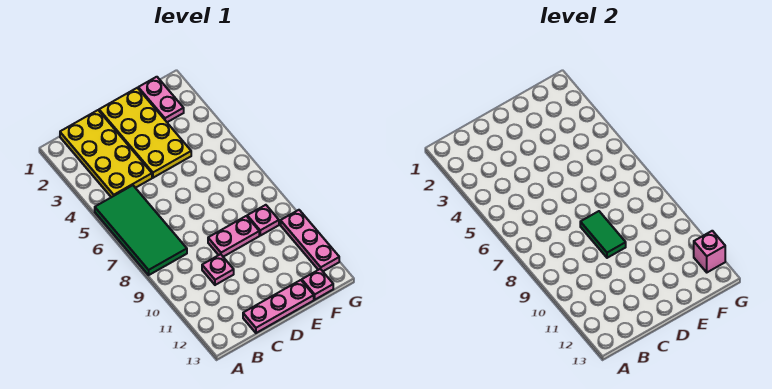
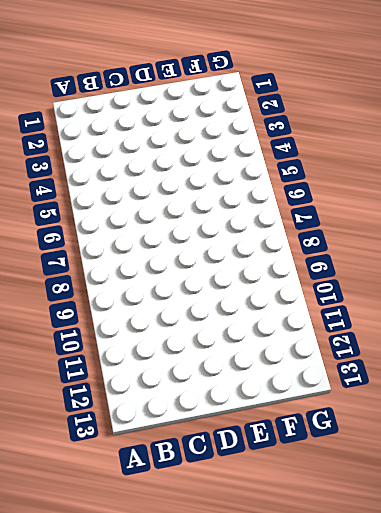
none -> green 2x4 tile [95,185,187,275]
none -> yellow 2x4 plate [60,110,152,197]
none -> pink 1x1 plate [202,254,234,285]

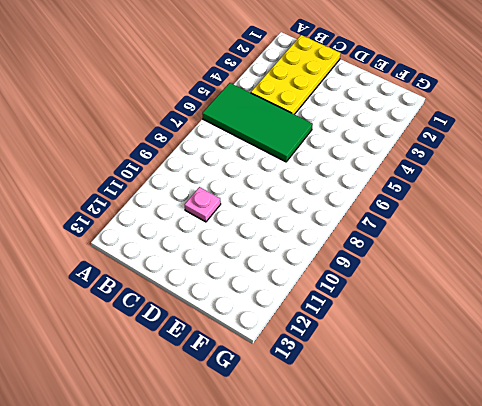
green 2x4 tile [202,83,313,162] -> green 2x4 tile turned to [95,185,187,275]
none -> pink 1x3 plate [243,280,314,333]
none -> yellow 2x4 plate [99,88,191,178]
none -> pink 1x2 plate [208,216,259,257]

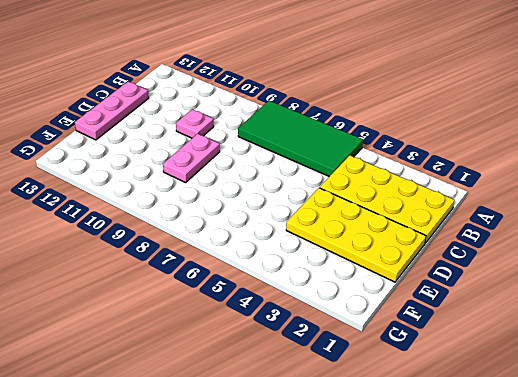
none -> pink 1x2 plate [138,77,184,122]
none -> pink 1x1 plate [247,205,279,236]
none -> pink 1x1 plate [302,269,333,300]

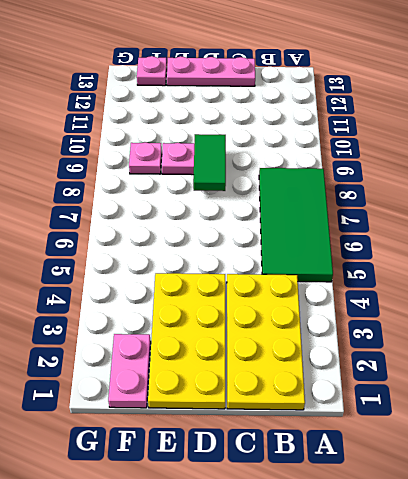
none -> pink 1x1 plate [202,254,234,285]
none -> pink 1x3 plate [281,210,339,271]
none -> pink 1x1 brick [694,231,725,272]

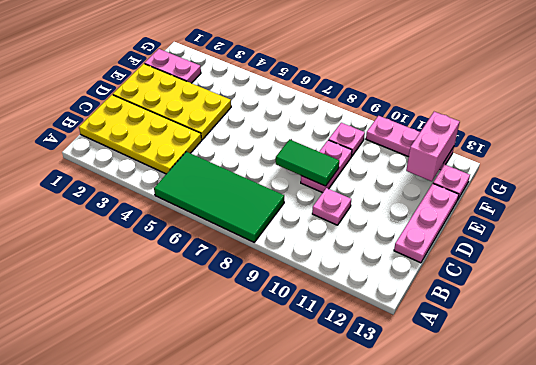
pink 1x2 brick [406,112,460,181] -> pink 1x1 brick [694,231,725,272]

